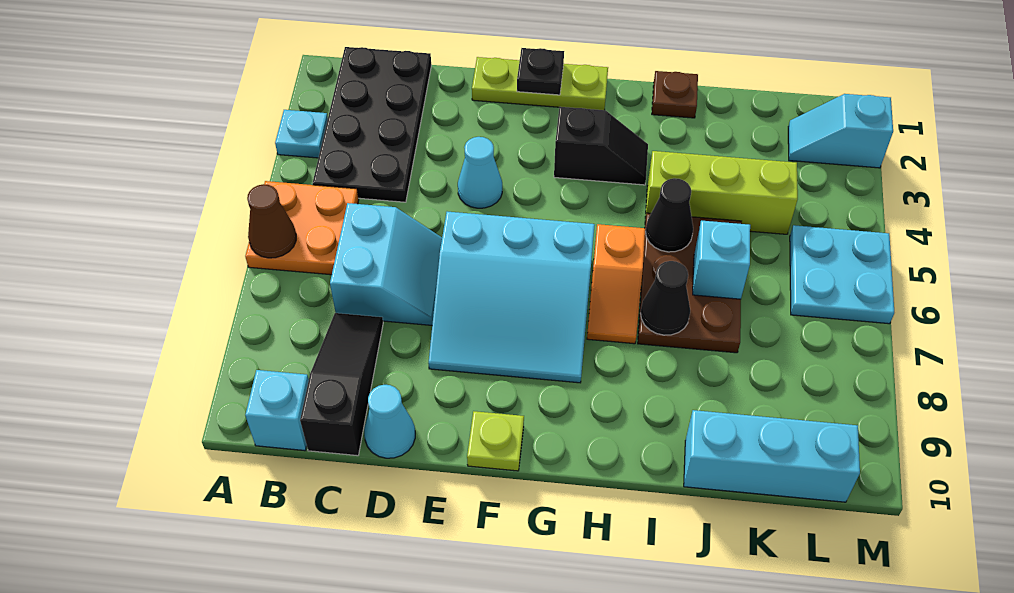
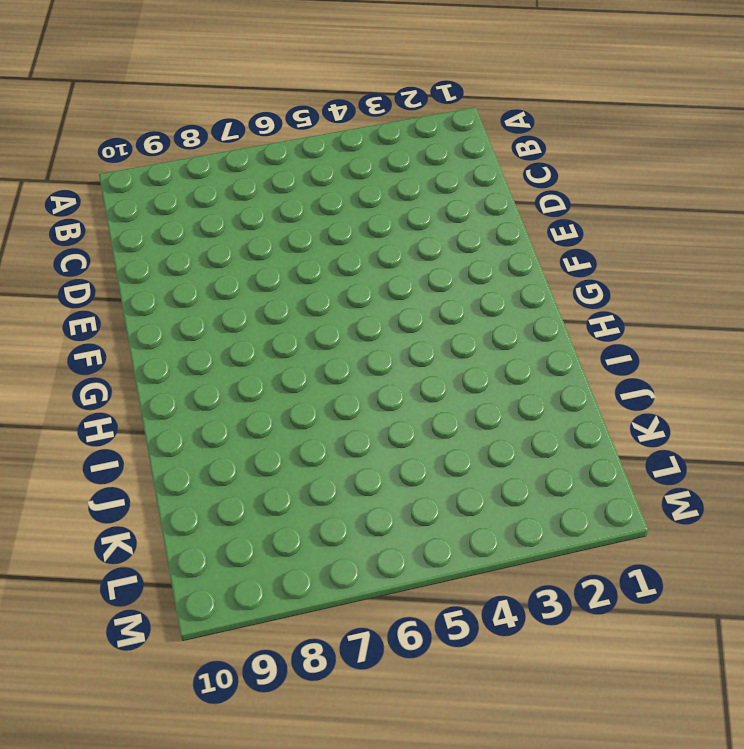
none -> cyan 1x1 plate [275,110,328,158]
none -> orange 2x2 plate [245,181,359,275]
none -> black 2x4 plate [313,47,431,202]

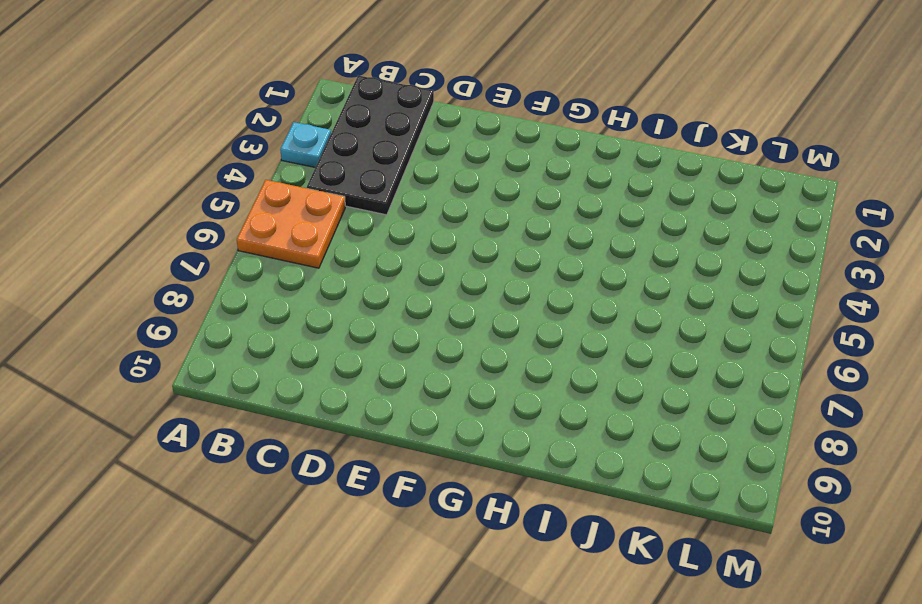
none -> cyan 1x1 brick [245,370,309,451]
none -> cyan 2x2 slope [330,203,442,325]
none -> black 1x3 slope [300,313,383,456]

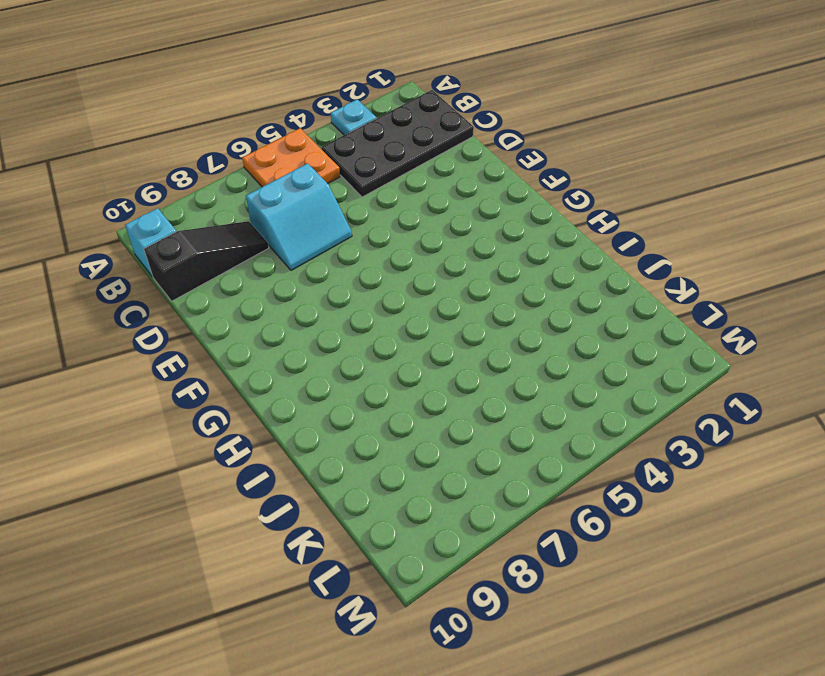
none -> cyan 1x1 cone [364,385,415,458]
none -> lime 1x3 plate [472,57,608,110]
none -> cyan 1x1 cone [458,137,502,208]

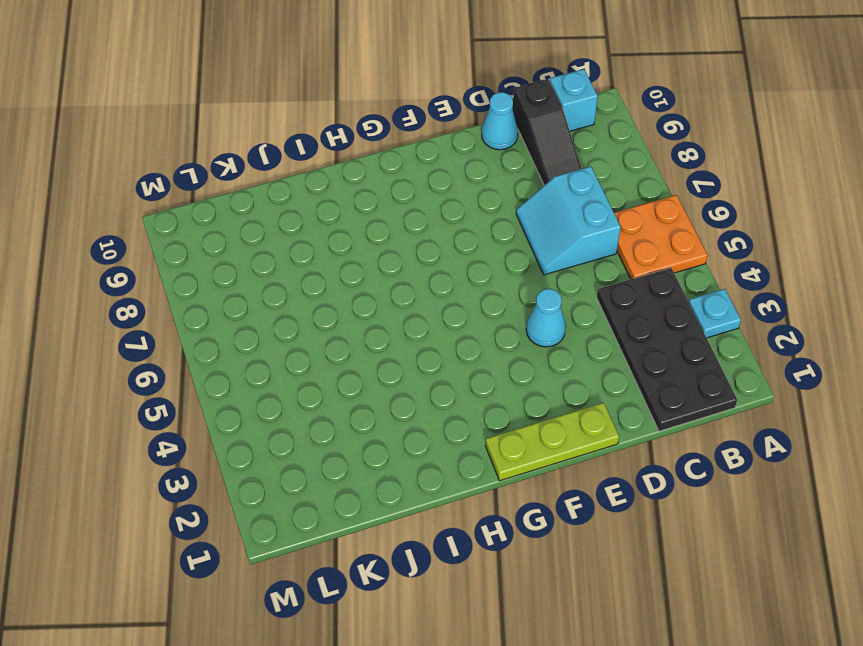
none -> cyan 3x3 slope [428,212,595,383]
none -> lime 1x1 plate [467,411,524,471]
none -> black 1x2 slope [554,107,648,185]

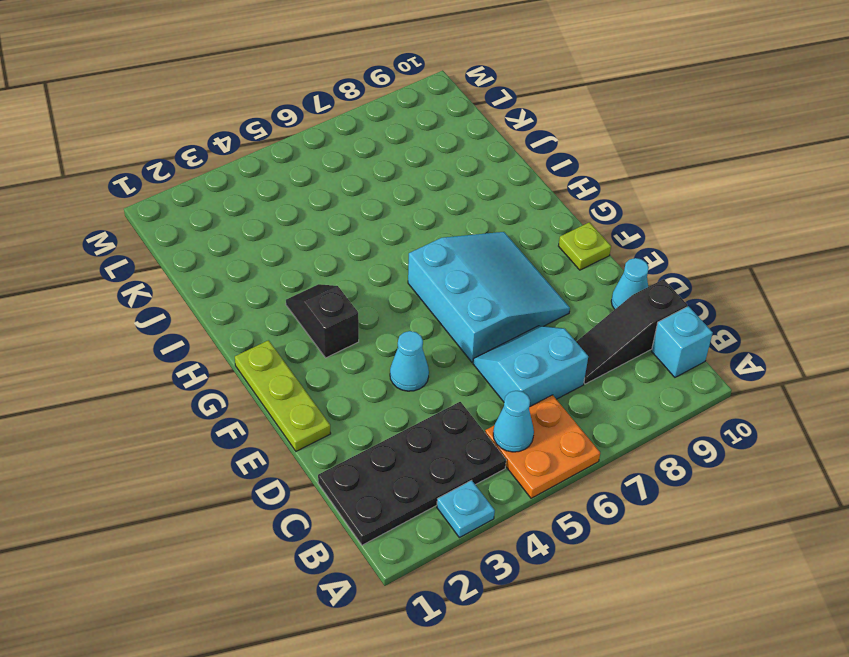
cyan 1x1 cone [493,391,534,452] -> none
none -> orange 1x2 slope [587,224,645,344]
none -> brown 1x1 plate [652,71,698,118]
none -> lime 1x3 brick [645,151,798,234]

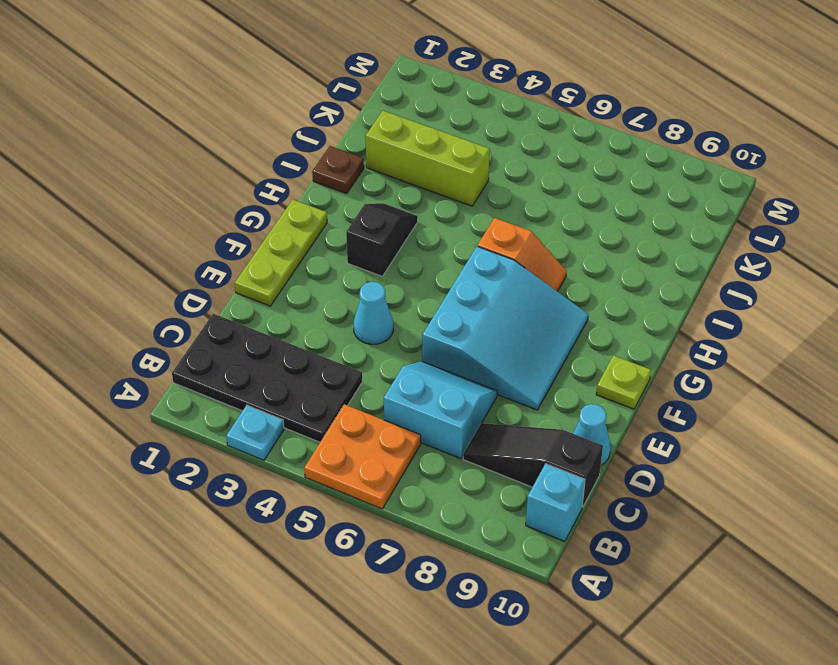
lime 1x3 brick [366,111,490,206] -> lime 1x3 brick turned to [645,151,798,234]
none -> brown 2x3 plate [638,213,742,353]
none -> cyan 1x3 brick [684,410,860,502]
none -> cyan 1x2 slope [788,94,893,168]

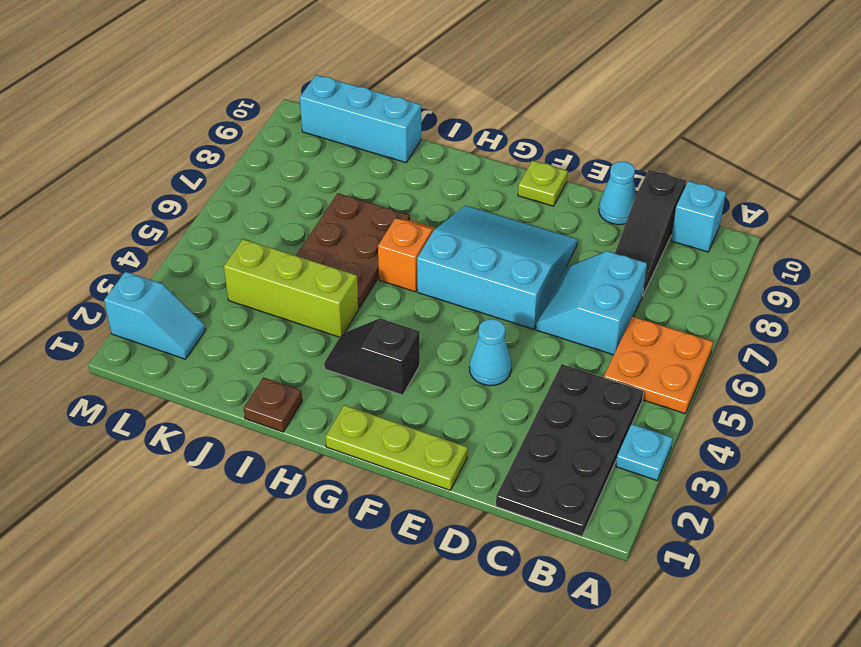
none -> cyan 2x2 plate [790,225,894,324]
none -> brown 1x1 cone [247,184,296,258]
none -> black 1x1 plate [517,48,564,95]

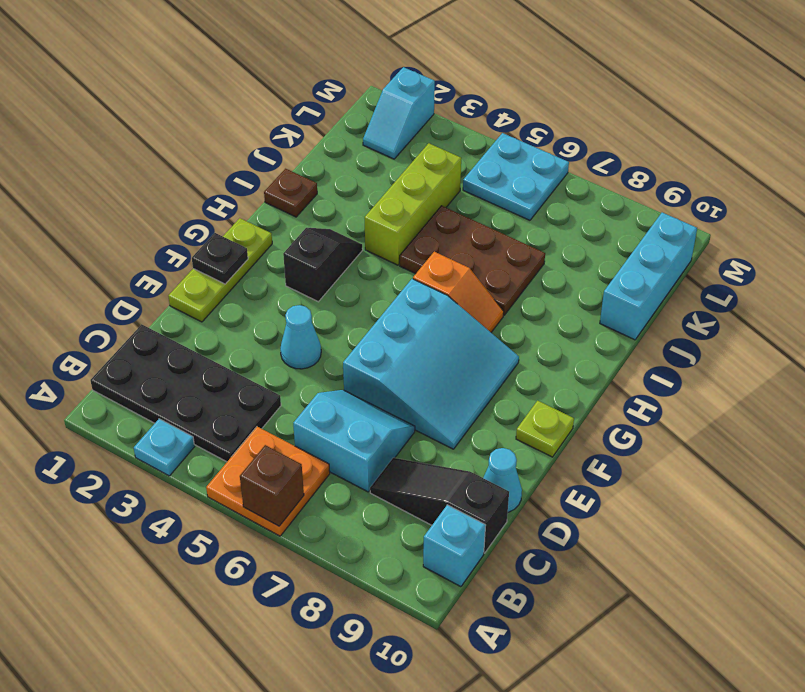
brown 1x1 brick [240,445,304,526] -> brown 1x1 cone [247,184,296,258]
none -> black 1x1 cone [646,178,693,252]
none -> black 1x1 cone [641,261,690,335]
none -> cyan 1x1 brick [693,221,750,299]

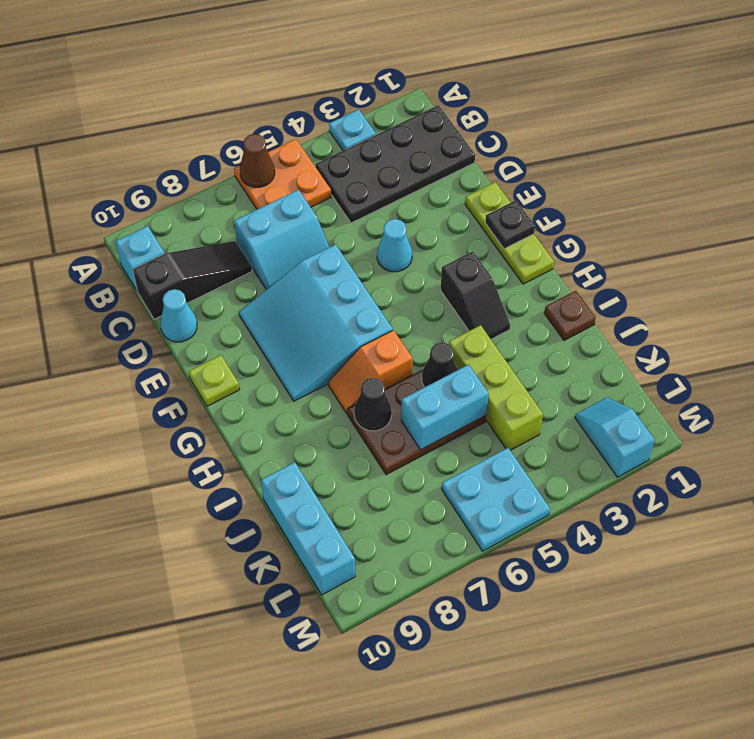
cyan 1x2 brick [401,365,489,450] -> cyan 1x1 brick [693,221,750,299]

